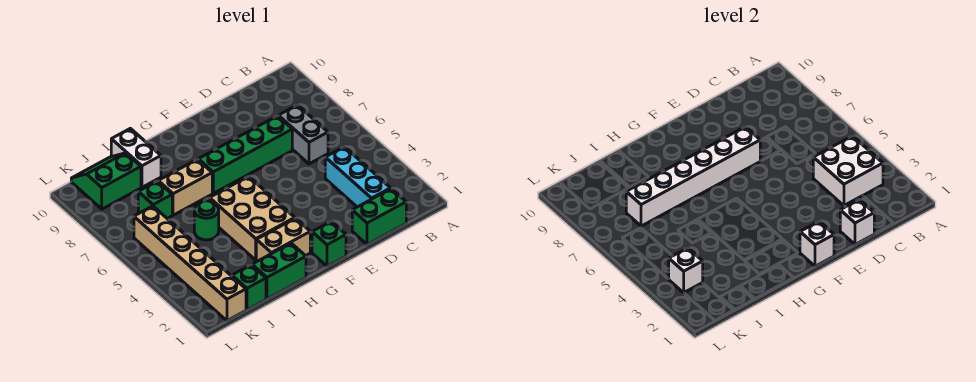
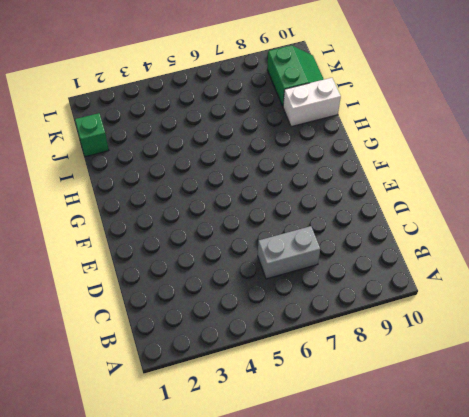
none -> green 1x2 brick [352,189,406,245]
none -> cyan 1x3 brick [325,147,391,207]
none -> green 1x4 brick [198,116,292,193]

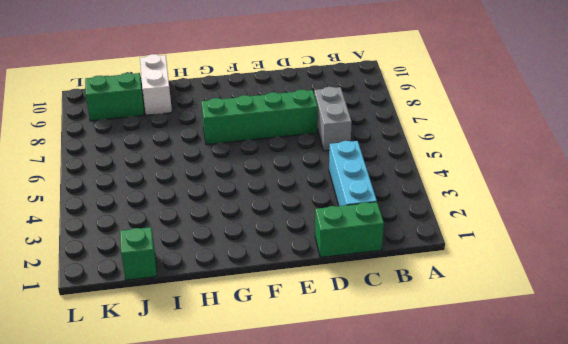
none -> green 1x1 brick [312,221,346,266]
none -> tan 1x2 brick [256,218,310,261]
none -> tan 2x3 brick [210,176,295,260]

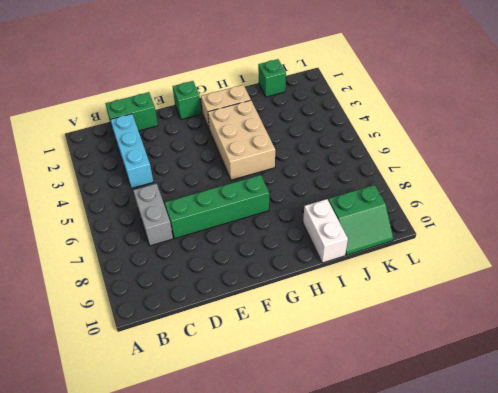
none -> green 1x2 brick [252,243,306,299]
none -> tan 1x2 brick [158,159,212,215]
none -> green 1x1 round brick [194,201,219,240]

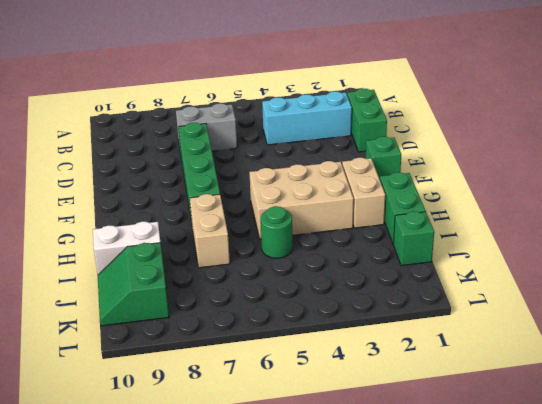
none -> green 1x1 brick [138,181,172,219]
none -> tan 1x6 brick [134,206,246,321]
none -> white 2x2 brick [813,136,883,206]

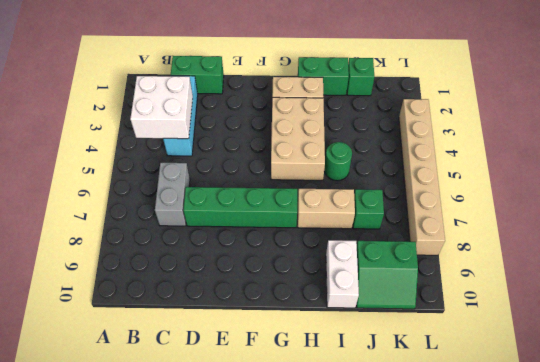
tan 1x6 brick [399,99,445,255] -> tan 1x6 brick moved to [134,206,246,321]
none -> green 1x1 brick [312,221,346,266]
none -> white 1x1 brick [840,200,874,245]
none -> white 1x6 brick [626,127,760,226]

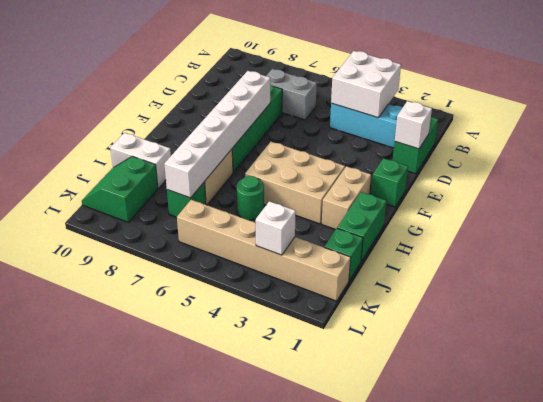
none -> white 1x1 brick [800,221,834,266]

